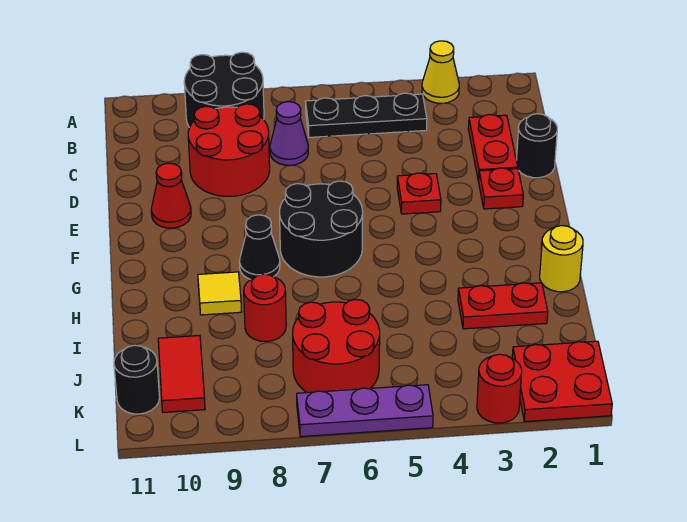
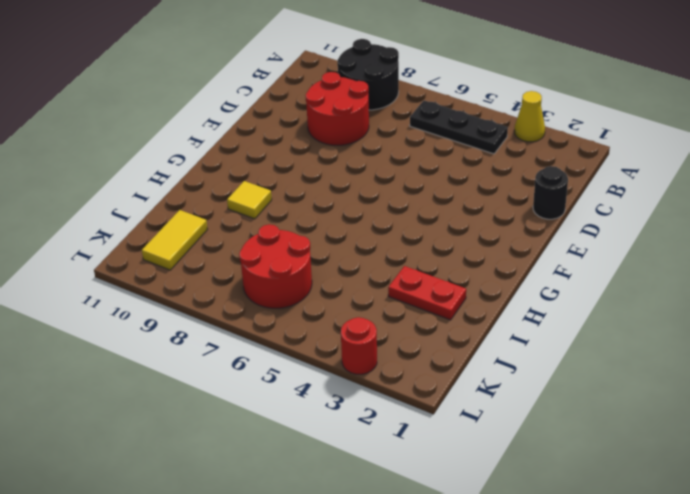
yellow 1x2 tile [142,210,208,270] -> red 1x2 tile [158,336,205,412]
none -> red 1x2 plate [468,114,518,181]
none -> purple 1x1 cone [270,102,308,165]
none -> red 1x1 plate [479,168,523,209]

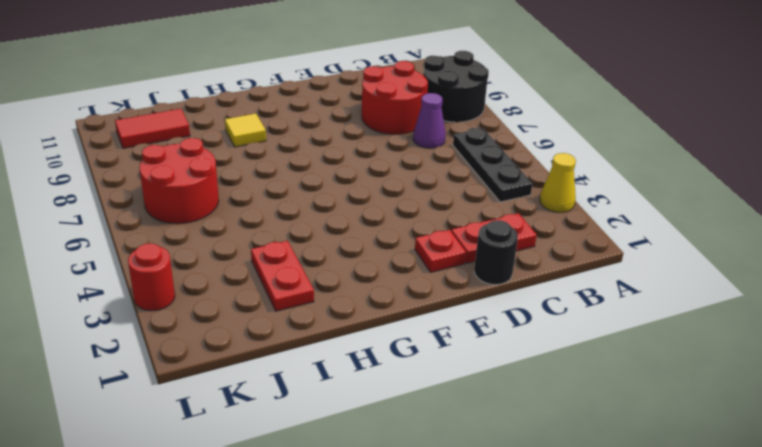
none -> red 1x1 plate [397,173,441,214]
none -> red 1x1 cone [151,163,191,228]
none -> black 2x2 round brick [280,181,363,277]

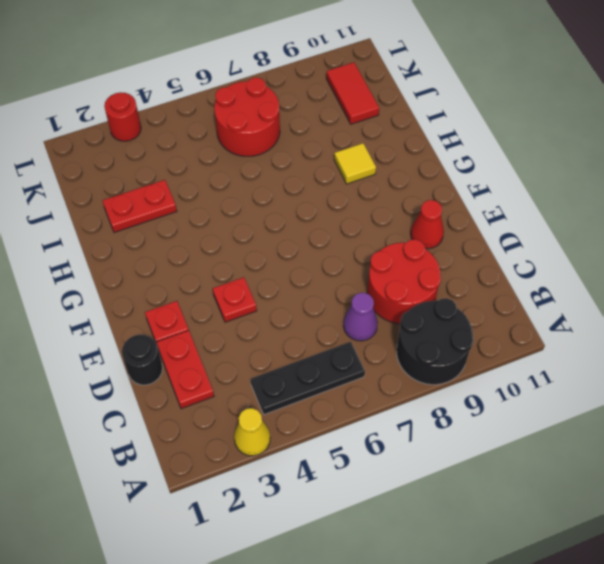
none -> black 2x2 round brick [280,181,363,277]
none -> black 1x1 cone [239,215,280,279]
none -> yellow 1x1 round brick [540,226,583,292]

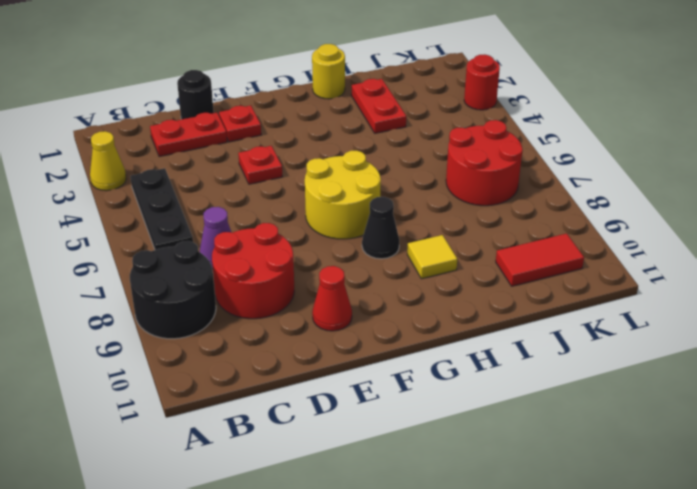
yellow 2x2 round brick [305,151,381,239] -> black 2x2 round brick [280,181,363,277]
none -> red 1x1 round brick [244,274,286,342]
none -> red 2x2 plate [512,341,612,422]
none -> black 1x1 round brick [114,345,160,414]

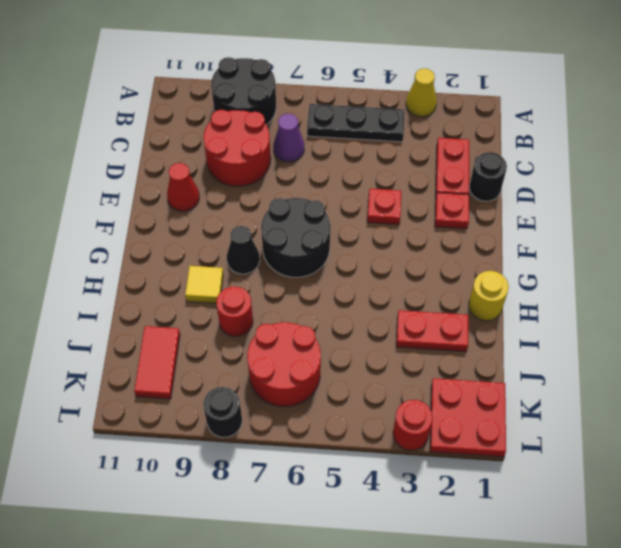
black 1x1 round brick [203,387,242,437] -> black 1x1 round brick moved to [114,345,160,414]
none -> purple 1x3 plate [297,385,433,437]

